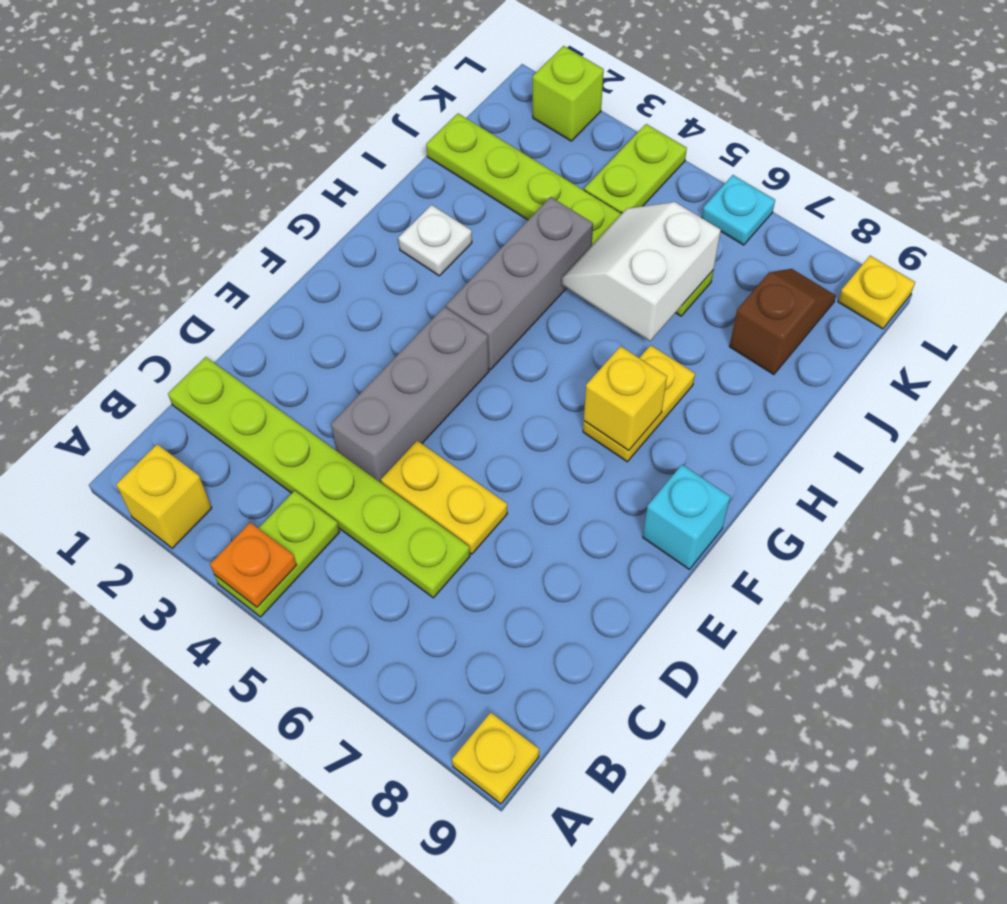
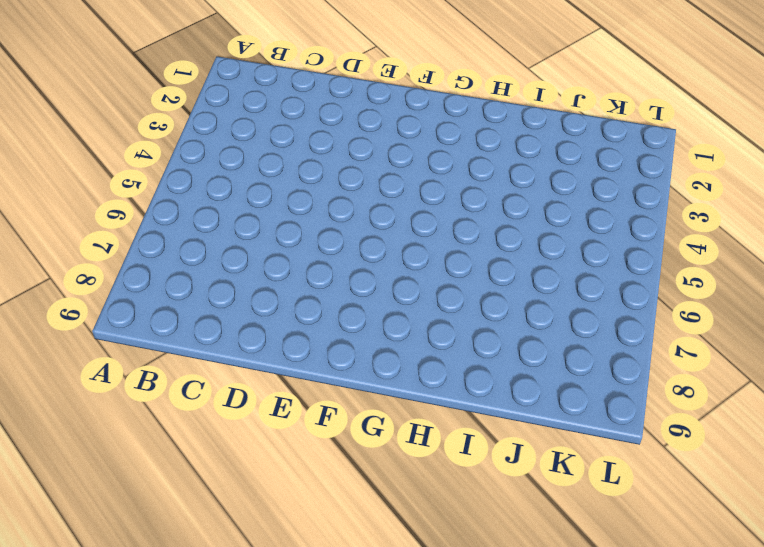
none -> yellow 1x1 brick [116,444,212,548]
none -> lime 1x2 plate [215,491,340,617]
none -> yellow 1x1 plate [452,713,539,804]

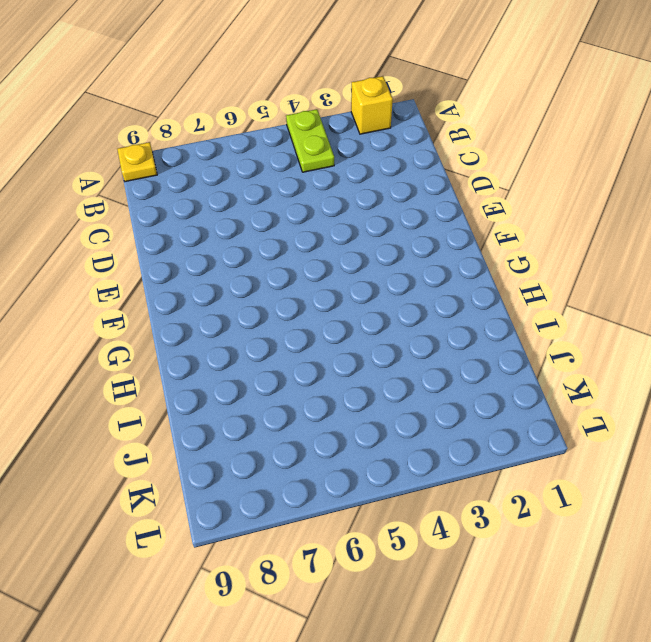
none -> lime 1x6 plate [168,357,470,598]
none -> grey 1x3 brick [331,307,489,483]
none -> yellow 1x2 plate [381,441,507,554]

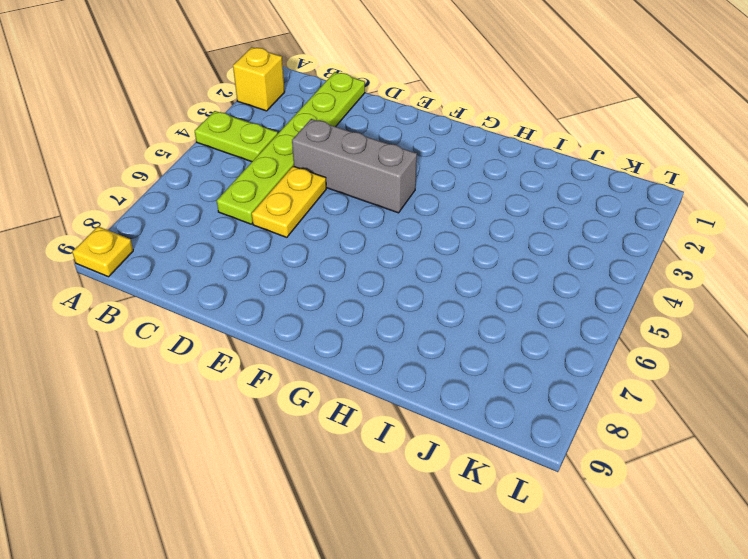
none -> cyan 1x1 brick [643,465,730,569]
none -> grey 1x3 brick [446,197,593,370]
none -> yellow 1x2 plate [583,345,695,462]

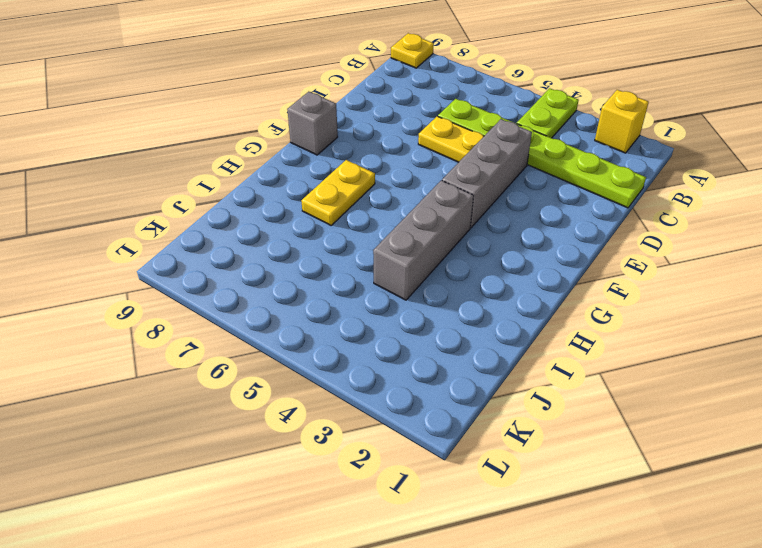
grey 1x1 brick [287,92,338,155] -> cyan 1x1 brick [643,465,730,569]
none -> white 1x1 plate [398,205,472,276]
none -> lime 1x6 plate [426,113,713,316]
none -> brown 1x2 slope [729,269,836,375]

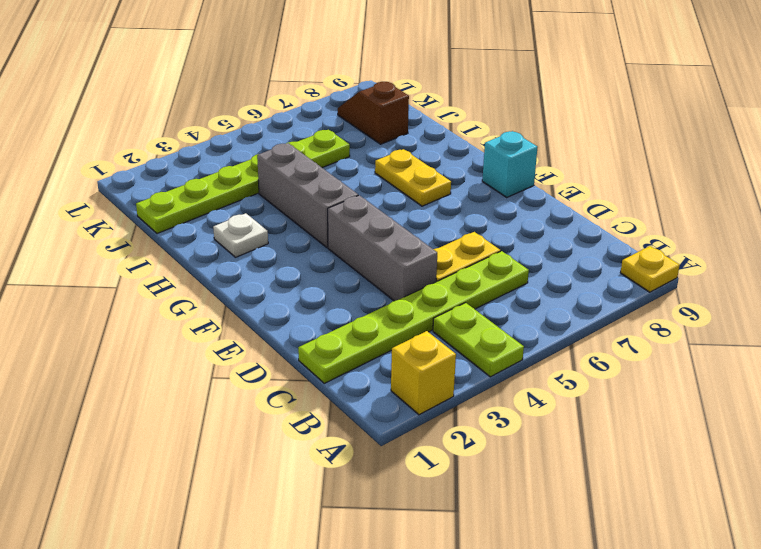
none -> lime 1x2 plate [584,124,687,213]
none -> lime 1x1 brick [533,46,604,141]
none -> cyan 1x1 plate [702,175,775,245]

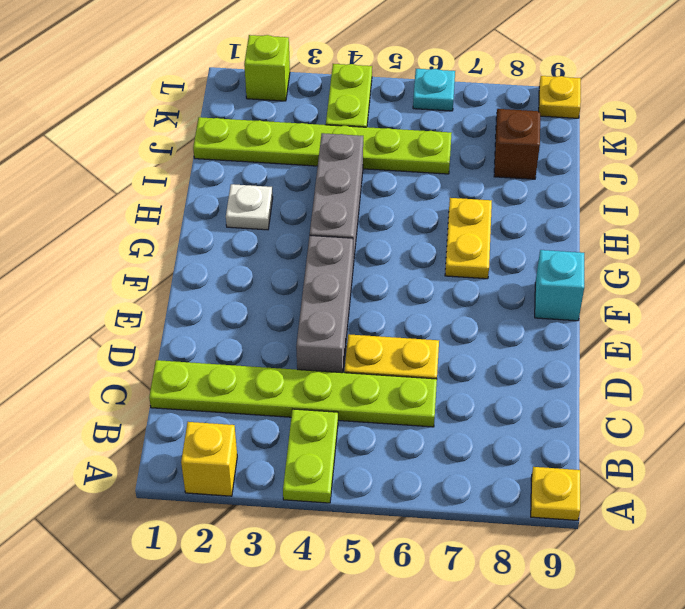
none -> orange 1x1 plate [210,522,297,607]
none -> yellow 1x1 brick [584,346,667,451]
none -> white 2x2 slope [562,202,721,341]

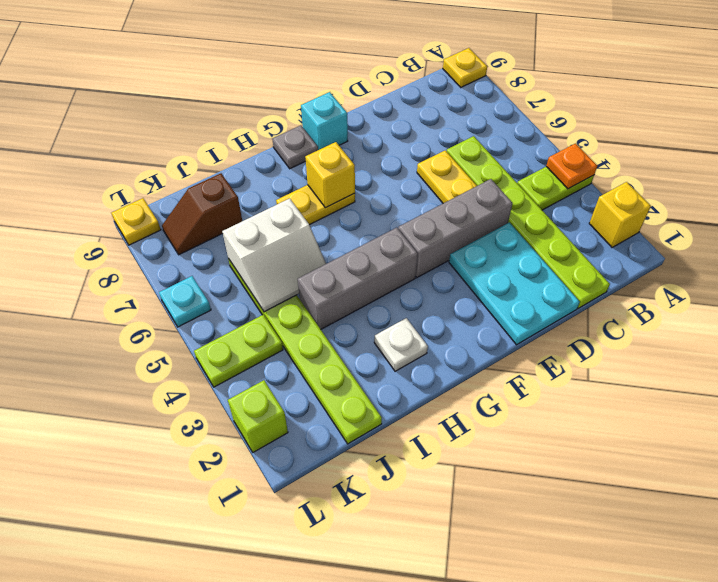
cyan 2x3 plate [449,222,580,345] -> none
grey 1x1 plate [272,125,318,169] -> none

